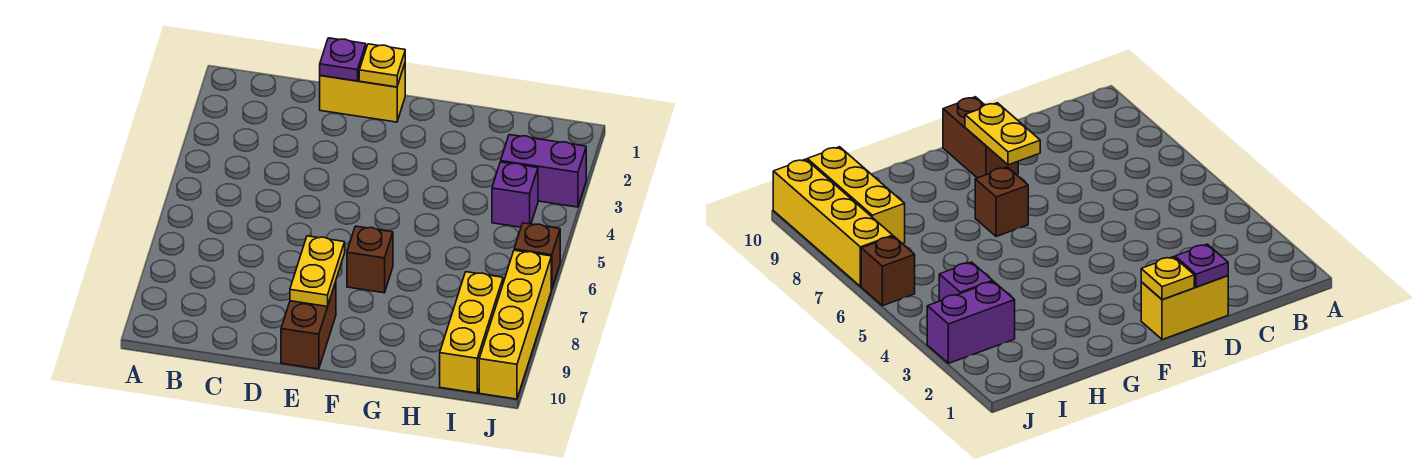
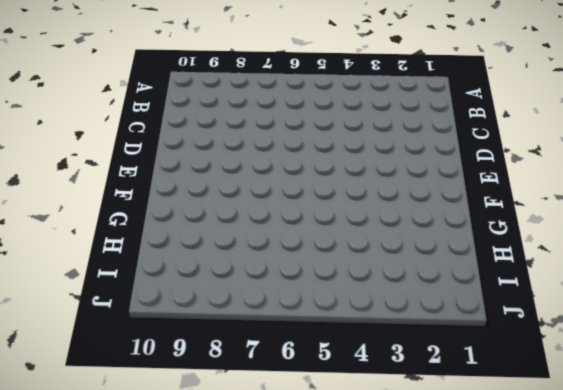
none -> yellow 1x2 brick [320,64,405,122]
none -> brown 1x2 brick [281,282,336,369]

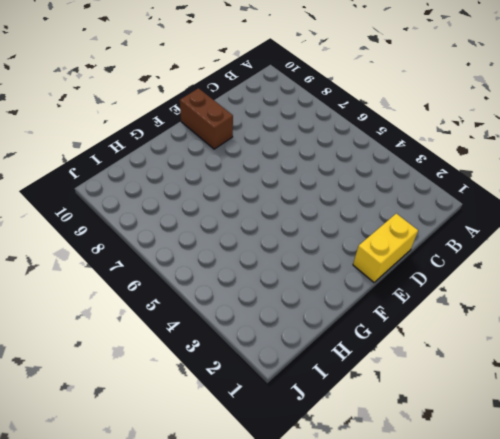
none -> brown 1x1 brick [347,226,393,293]
none -> purple 1x2 brick [501,135,586,207]

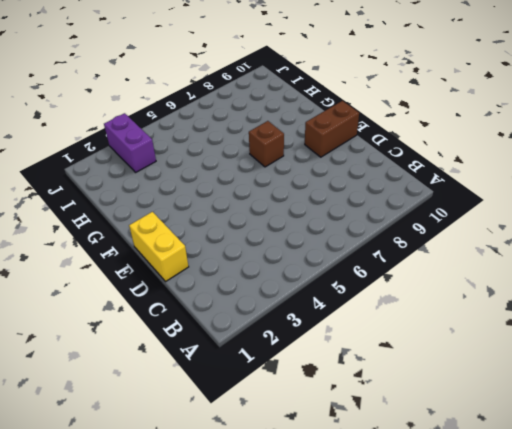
none -> purple 1x1 brick [492,162,538,227]
none -> yellow 1x3 brick [440,272,503,393]

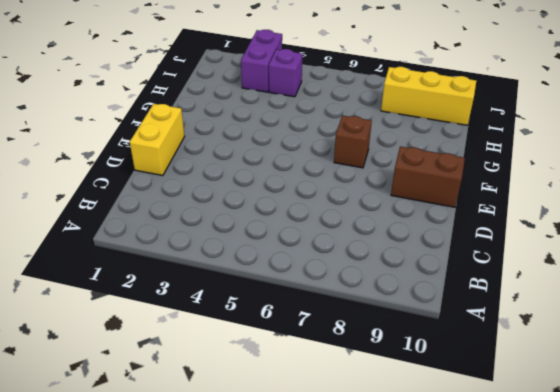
none -> brown 1x1 brick [514,223,560,289]
none -> yellow 1x4 brick [479,250,551,399]

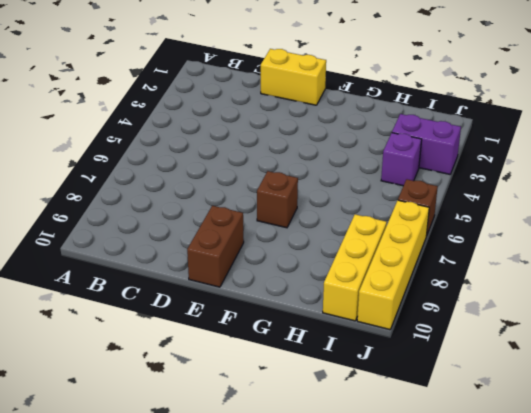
none -> purple 1x1 plate [320,38,366,81]
none -> yellow 1x1 plate [359,44,405,87]

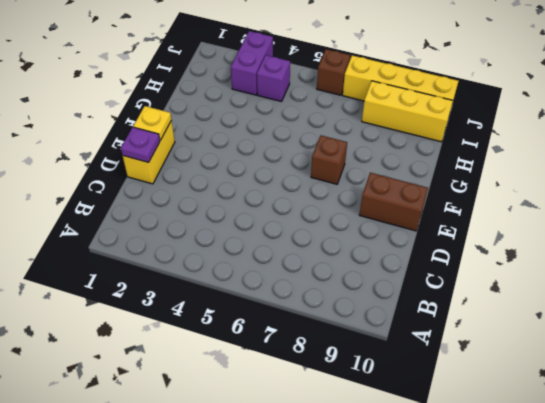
none -> yellow 1x2 plate [290,236,345,307]

